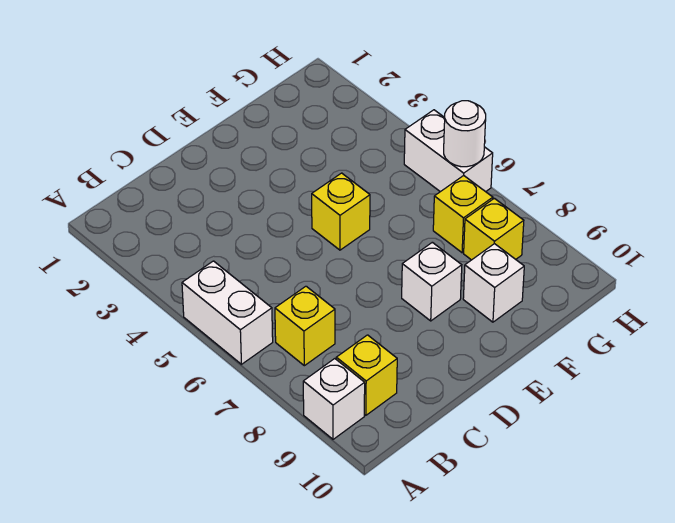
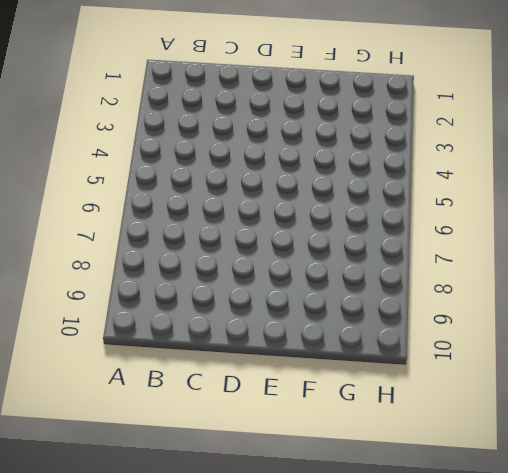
none -> white 1x2 brick [182,261,273,364]
none -> white 1x1 brick [303,359,365,439]

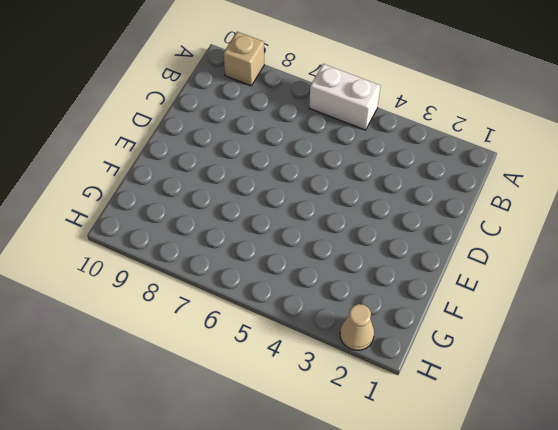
tan 1x1 brick [224,32,264,86] -> white 1x1 brick [303,359,365,439]
tan 1x1 cone [340,304,374,350] -> none
none -> yellow 1x1 brick [275,286,335,366]
none -> yellow 1x1 brick [336,335,397,415]

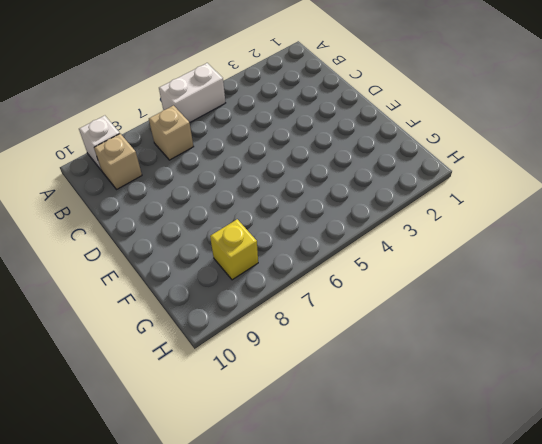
tan 1x1 brick [149,106,194,160] -> yellow 1x1 brick [275,286,335,366]
tan 1x1 brick [94,134,142,189] -> yellow 1x1 brick [336,335,397,415]
none -> yellow 1x1 brick [312,173,370,250]
none -> white 1x1 brick [402,242,462,321]

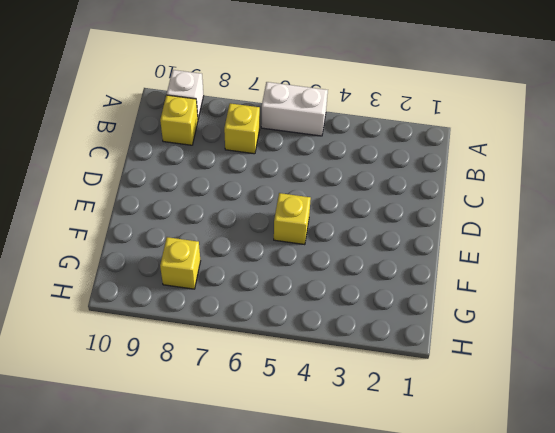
none -> white 1x1 brick [402,242,462,321]
none -> white 1x1 brick [463,244,524,322]

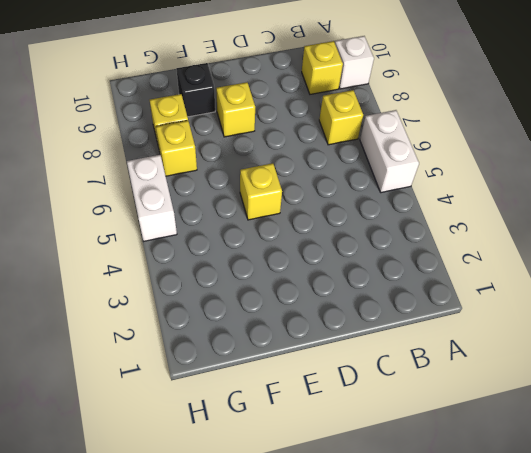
yellow 1x1 brick [216,82,255,137] -> white 1x1 brick [402,242,462,321]
black 1x1 brick [176,63,215,117] -> white 1x1 brick [463,244,524,322]
none -> white 1x1 round brick [444,101,486,167]

